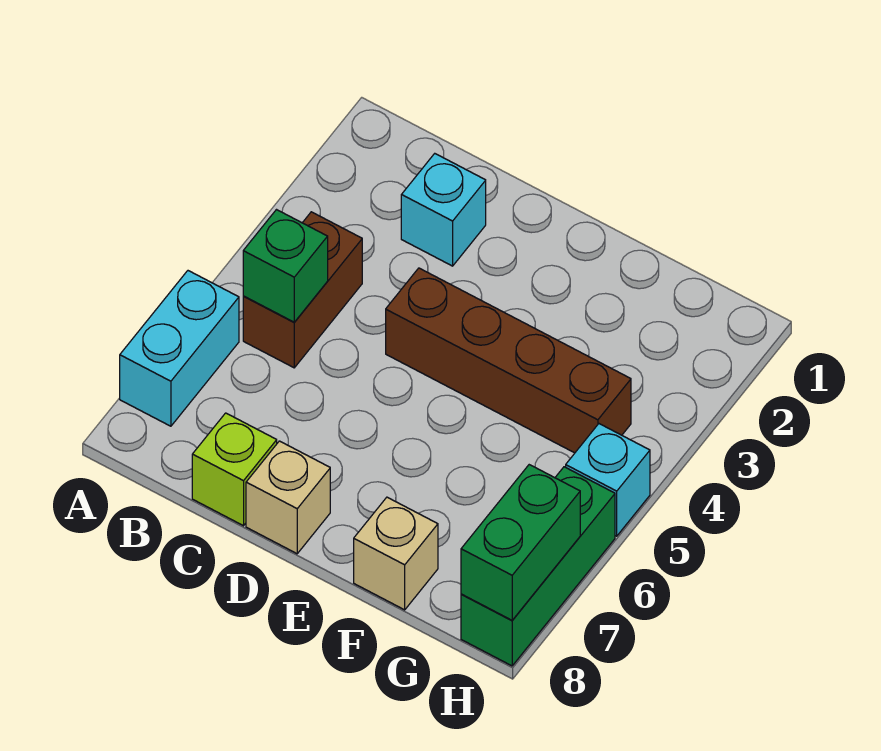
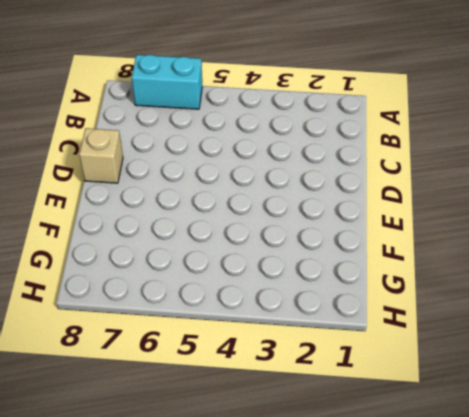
none -> brown 1x2 brick [243,212,362,368]
none -> cyan 1x1 brick [401,154,486,266]

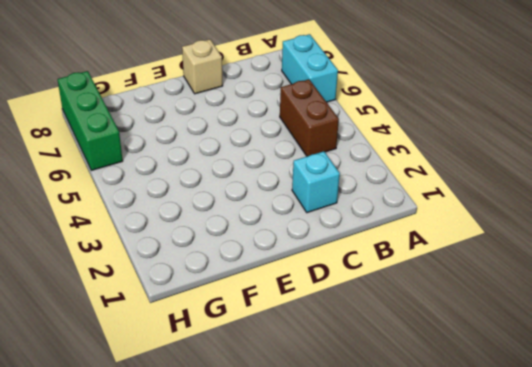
none -> lime 1x1 brick [192,413,277,526]
none -> brown 1x4 brick [386,268,631,453]

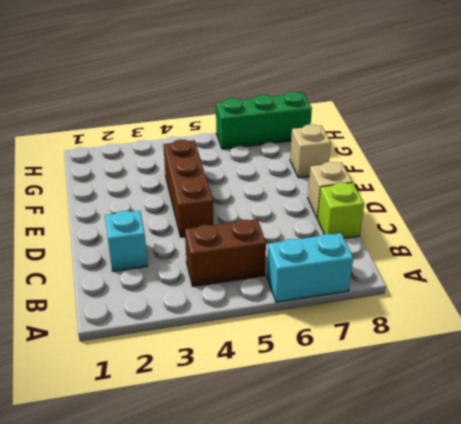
brown 1x3 brick [163,140,213,237] -> brown 1x4 brick [386,268,631,453]
none -> cyan 1x1 brick [566,424,650,536]
none -> green 1x1 brick [243,210,328,322]

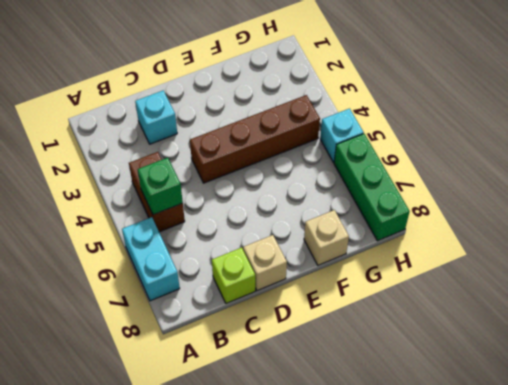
none -> green 1x2 brick [461,465,580,620]

